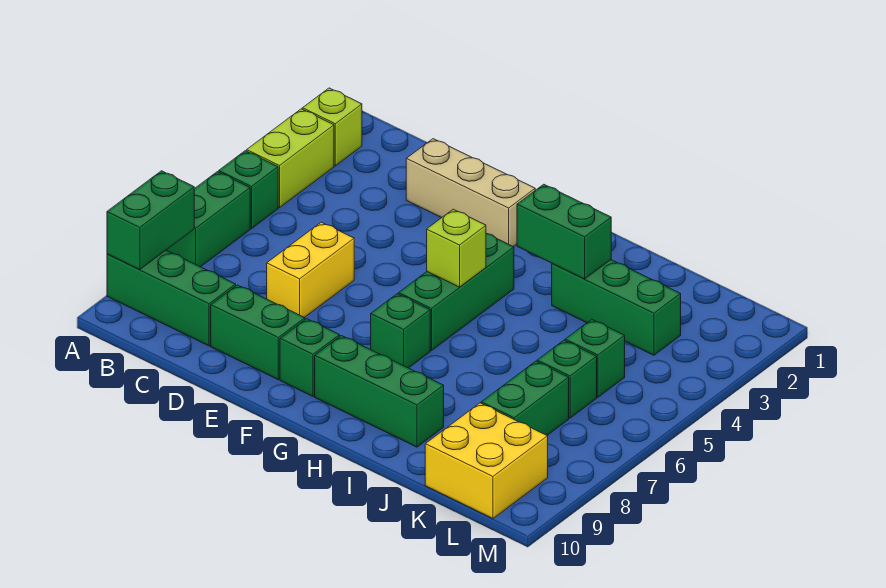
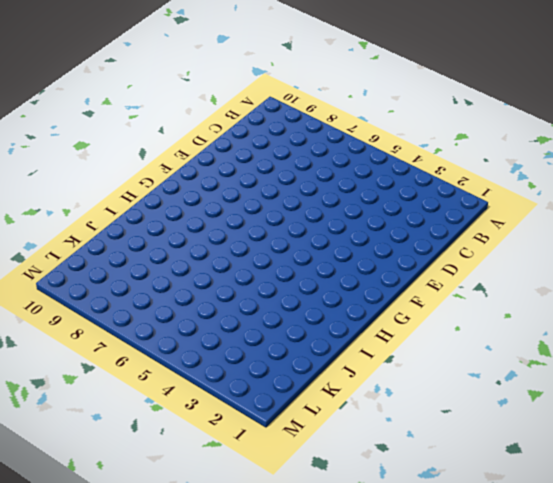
none -> lime 1x1 brick [302,88,362,166]
none -> lime 1x2 brick [247,109,334,208]
none -> green 1x1 brick [219,151,278,229]

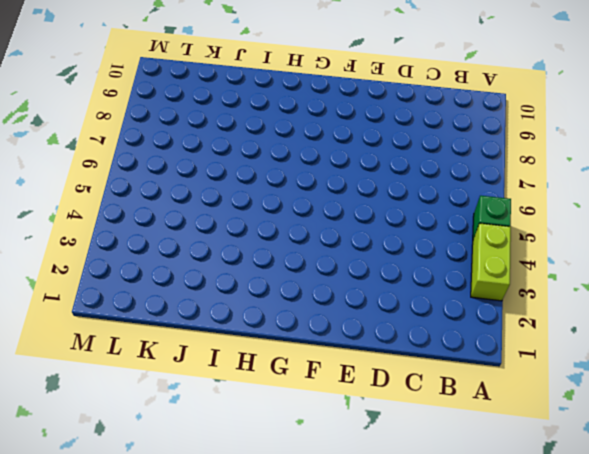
none -> lime 1x1 brick [302,88,362,166]
none -> green 1x2 brick [167,172,250,267]
none -> green 1x3 brick [107,250,236,346]

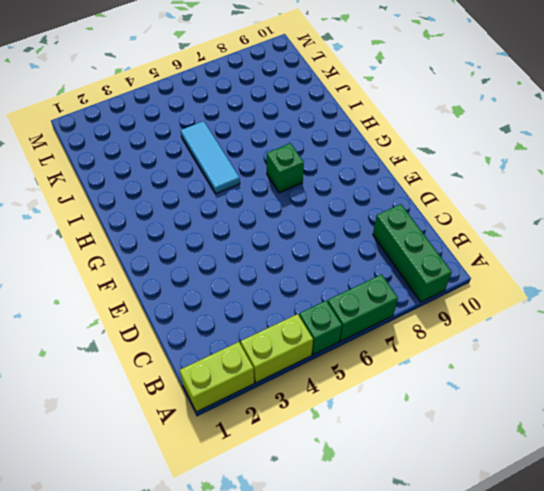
lime 1x2 brick [179,342,254,412] -> lime 1x1 brick [302,88,362,166]
cyan 1x3 tile [181,121,240,194] -> none
none -> tan 1x3 brick [406,139,535,247]
none -> yellow 1x2 brick [267,222,354,317]
none -> green 1x2 brick [211,285,305,380]

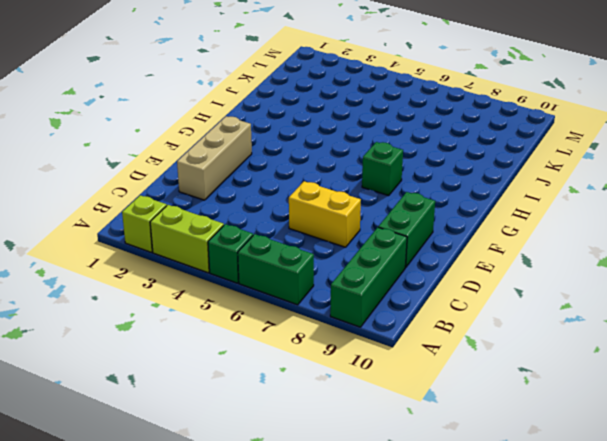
none -> green 1x1 brick [280,319,340,396]
none -> green 1x3 brick [399,233,514,351]
none -> green 1x3 brick [315,336,444,447]

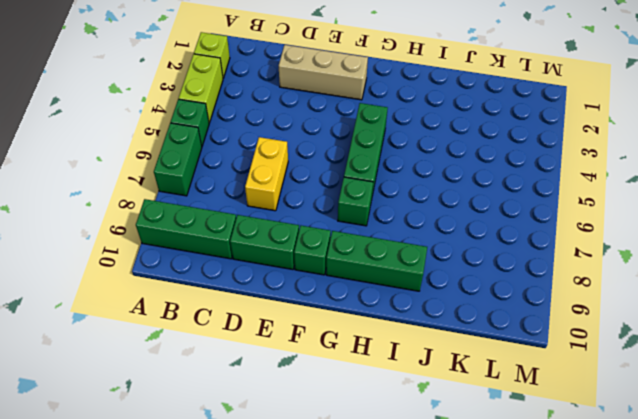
none -> green 1x3 brick [552,260,681,355]
none -> green 1x1 brick [565,319,625,397]
none -> green 1x1 brick [537,340,597,418]

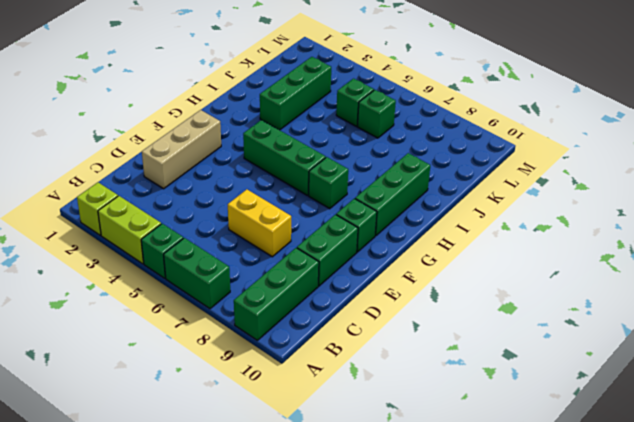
none -> green 1x2 brick [481,361,569,435]
none -> yellow 2x2 brick [425,403,548,519]
none -> green 1x2 brick [107,171,194,270]

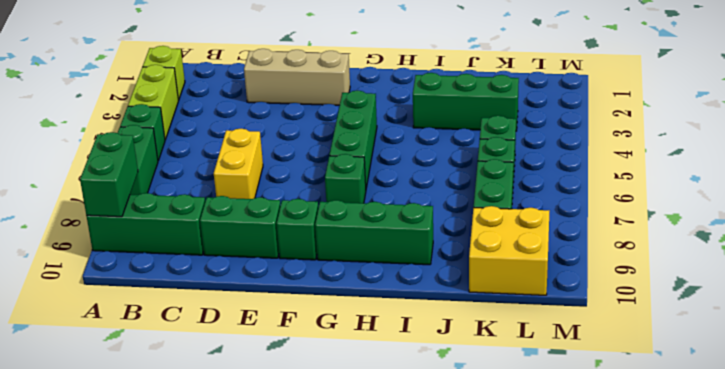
none -> lime 1x1 brick [427,209,486,287]
none -> green 1x2 brick [517,184,611,279]

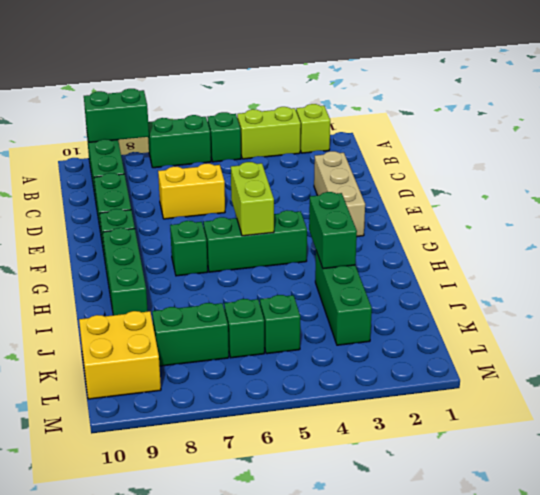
lime 1x2 brick [231,162,274,236] -> lime 1x1 brick [427,209,486,287]

